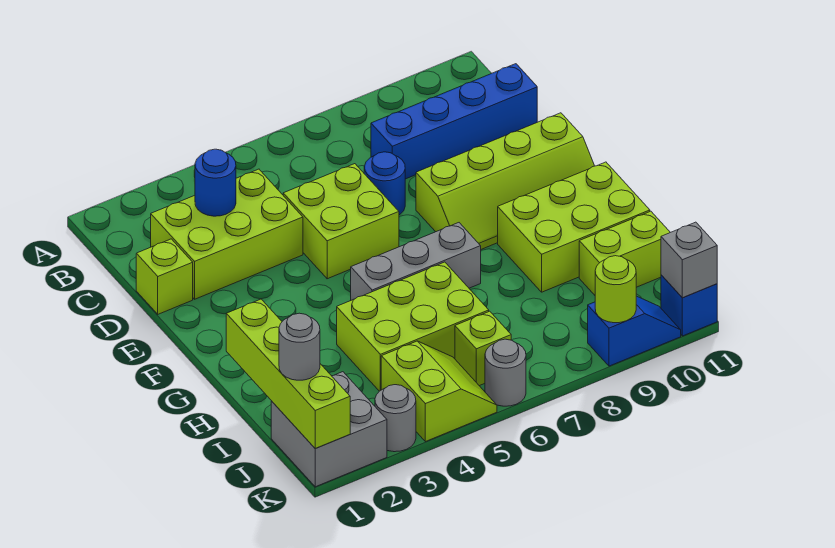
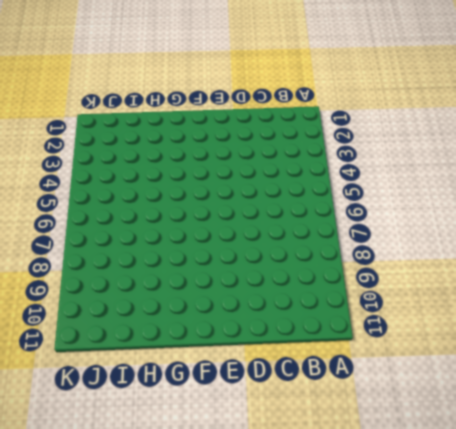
none -> lime 2x3 brick [151,169,303,299]
none -> blue 1x4 brick [371,64,537,179]
none -> lime 1x1 brick [136,239,193,314]

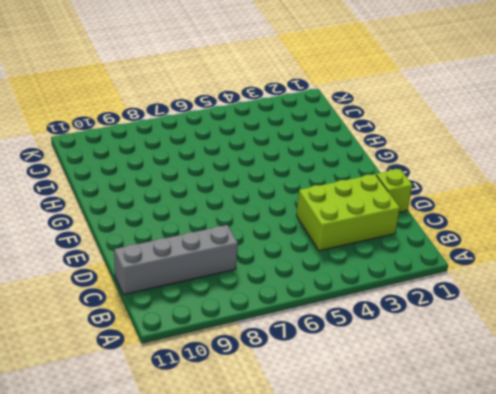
grey 1x4 brick [114,225,238,295] -> blue 1x4 brick [371,64,537,179]
none -> lime 2x2 brick [283,164,399,279]
none -> blue 1x1 round brick [364,152,405,215]
none -> lime 2x4 slope [416,113,594,249]

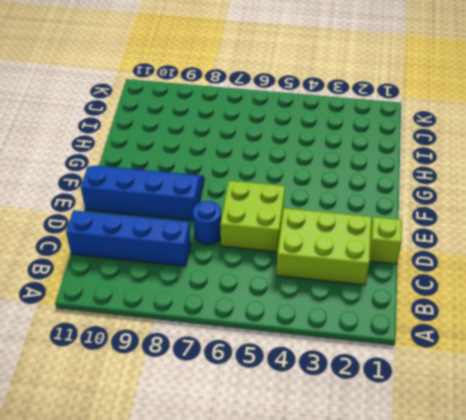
blue 2x4 slope [81,166,204,220] -> lime 2x4 slope [416,113,594,249]
none -> grey 1x3 brick [351,223,481,300]
none -> lime 2x3 brick [498,162,650,292]
none -> lime 2x3 brick [337,262,489,391]

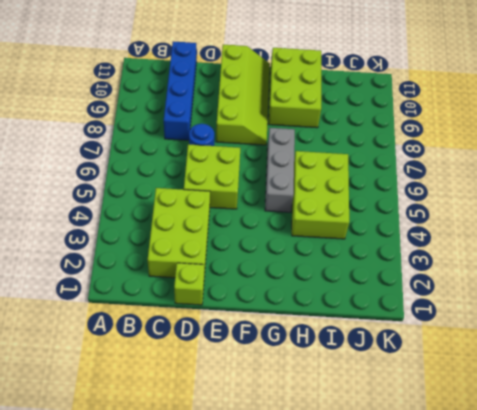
none -> lime 1x2 brick [579,211,670,295]
none -> grey 2x2 brick [271,372,387,487]
none -> lime 2x2 slope [381,341,497,442]

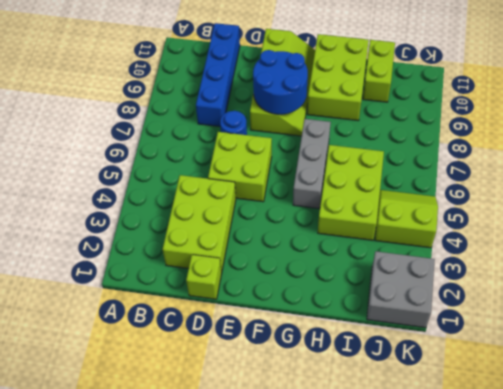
blue 2x2 round brick [253,50,308,114] -> none
none -> lime 1x1 brick [455,311,511,386]
none -> grey 1x1 round brick [375,385,416,452]
none -> grey 1x1 round brick [485,339,526,406]

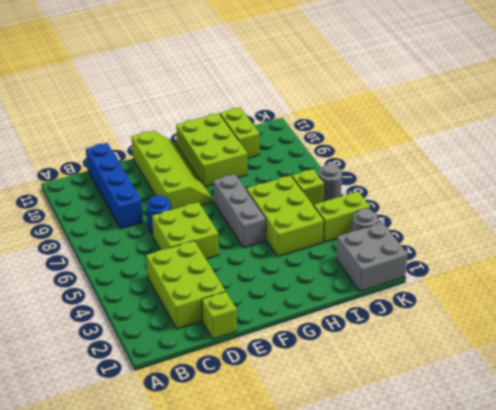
none -> blue 1x2 slope [588,296,681,366]
none -> blue 1x1 brick [661,275,717,336]
none -> blue 1x1 round brick [195,149,236,216]

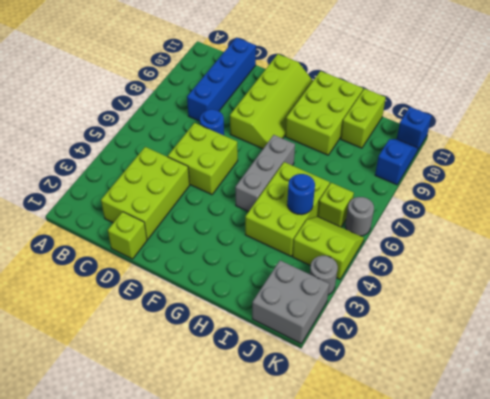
blue 1x1 round brick [287,174,315,215] -> blue 1x1 round brick moved to [195,149,236,216]
none -> lime 1x4 brick [226,299,350,448]
none -> lime 1x1 round brick [595,256,636,323]
none -> grey 1x1 brick [661,222,717,298]

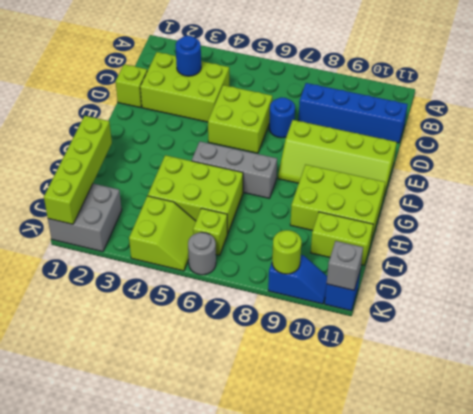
none -> grey 1x1 round brick [375,385,416,452]
none -> grey 1x1 round brick [279,313,320,380]

